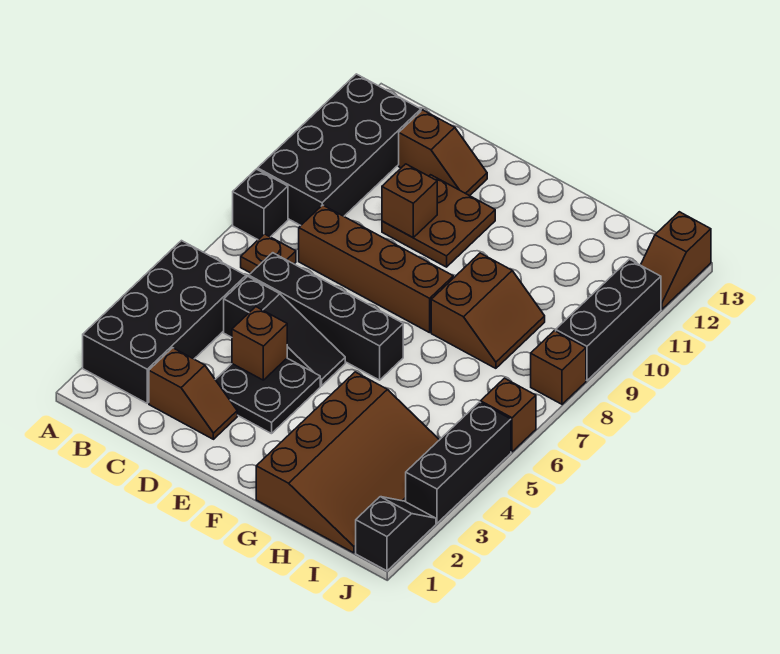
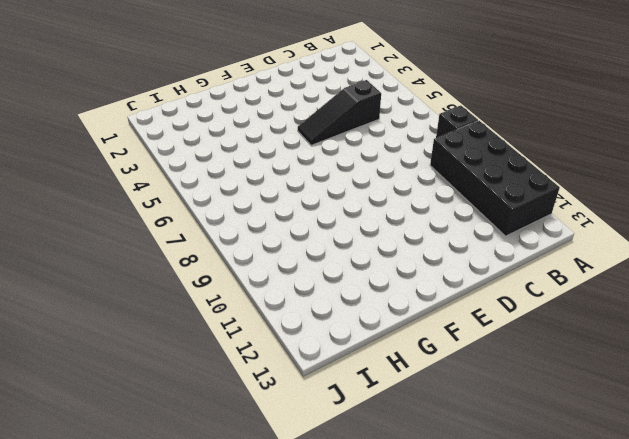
none -> black 2x4 brick [83,241,246,403]
none -> brown 1x1 plate [241,234,296,273]
none -> brown 1x2 slope [149,348,237,439]

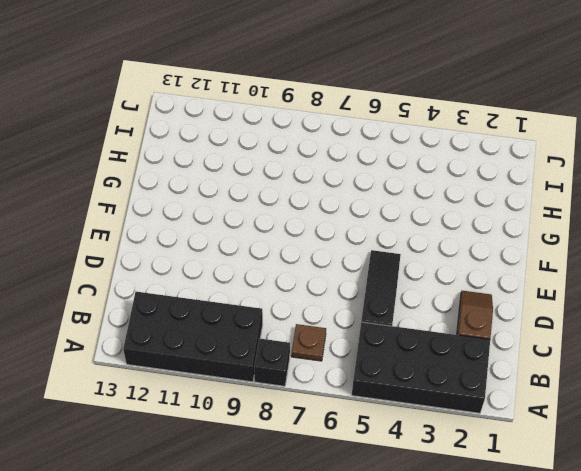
none -> black 1x4 brick [249,253,403,380]
none -> brown 1x4 brick [299,205,453,333]
none -> brown 1x2 slope [399,110,487,196]

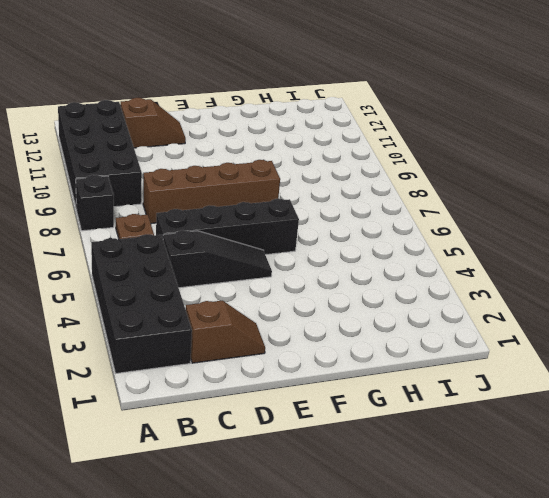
none -> black 2x2 plate [215,358,320,434]
none -> brown 2x2 plate [382,175,495,267]
none -> brown 3x4 slope [256,372,439,553]

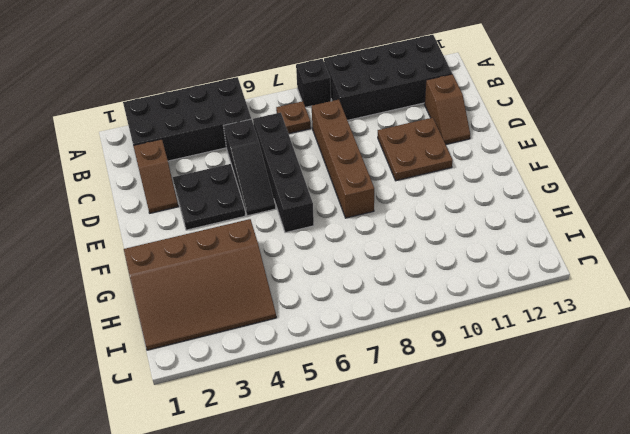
none -> brown 2x2 slope [431,253,545,368]
none -> black 1x2 slope [356,497,436,571]
none -> black 1x3 brick [406,402,511,523]

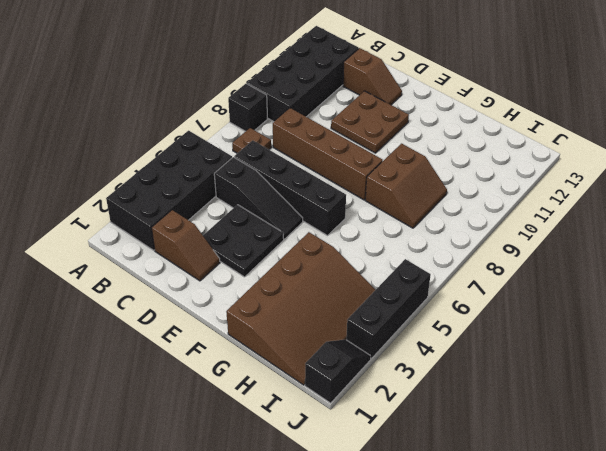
none -> brown 1x1 brick [481,378,536,452]
none -> brown 1x1 brick [531,331,586,404]
none -> black 1x3 brick [556,259,661,380]

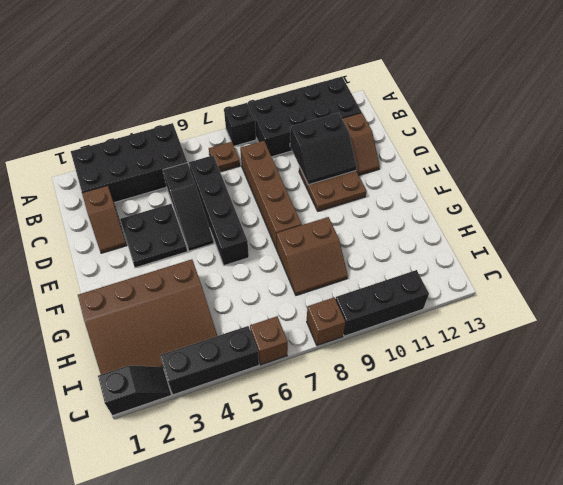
black 2x2 slope [290,113,357,185] -> brown 1x1 brick [382,164,437,237]
none -> brown 1x2 slope [641,212,711,309]
none -> brown 1x1 brick [232,307,287,380]

